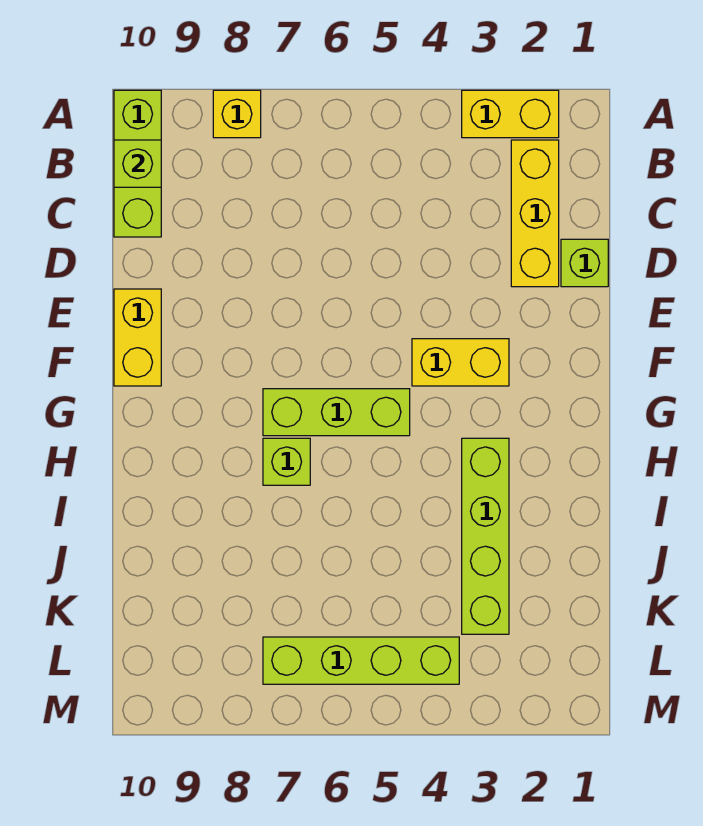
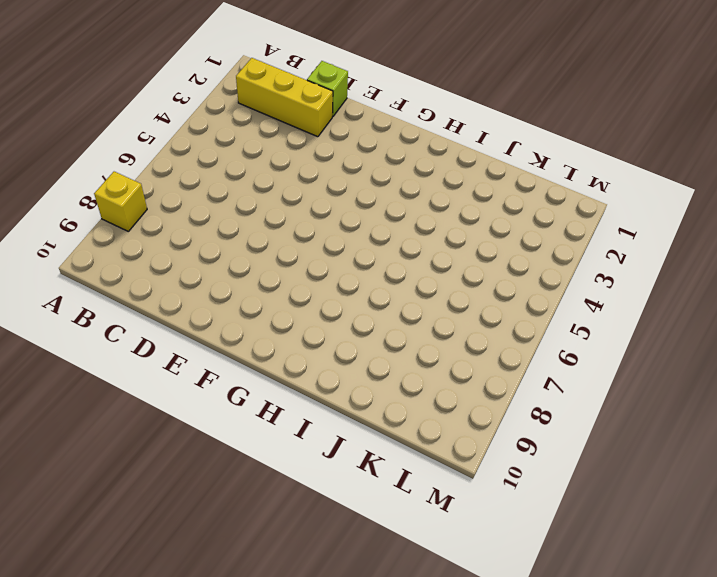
none -> yellow 1x2 brick [462,90,559,138]
none -> lime 1x3 brick [114,90,161,237]
none -> yellow 1x2 brick [114,289,161,386]

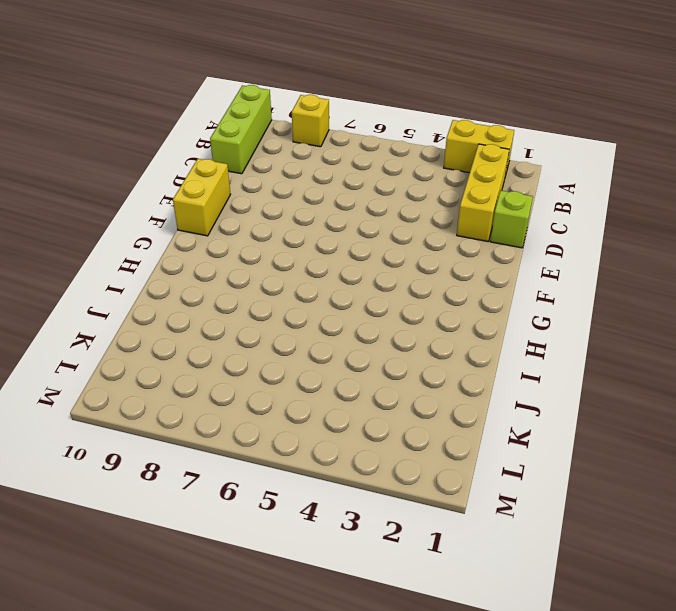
none -> yellow 1x2 brick [412,339,509,386]
none -> lime 1x3 brick [263,389,410,436]
none -> lime 1x4 brick [462,438,509,634]

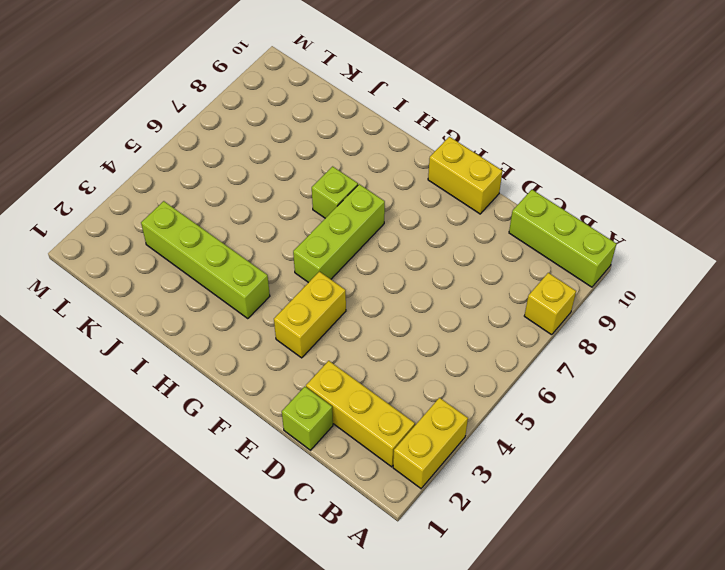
none -> lime 1x4 brick [263,637,459,684]
none -> lime 1x1 brick [114,140,161,187]

